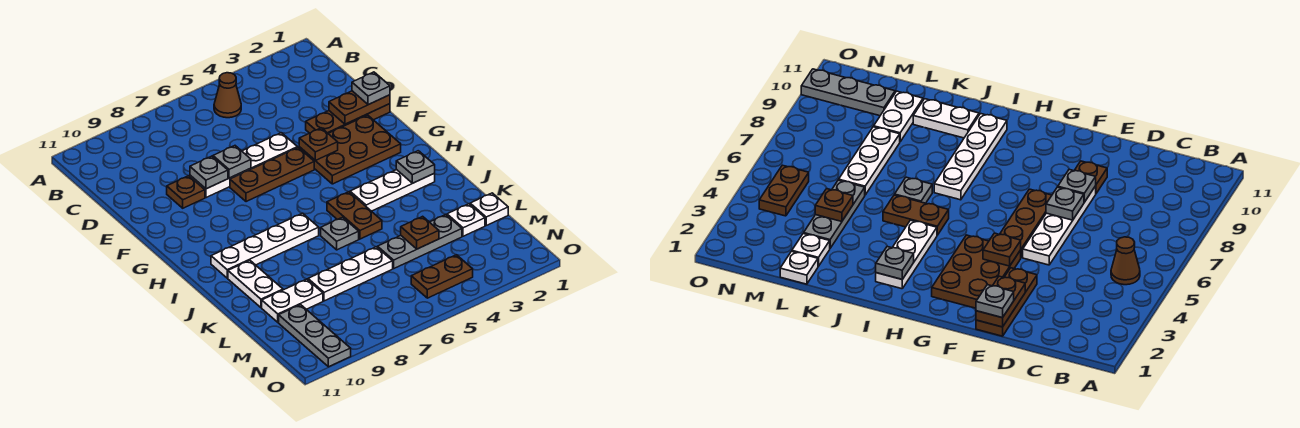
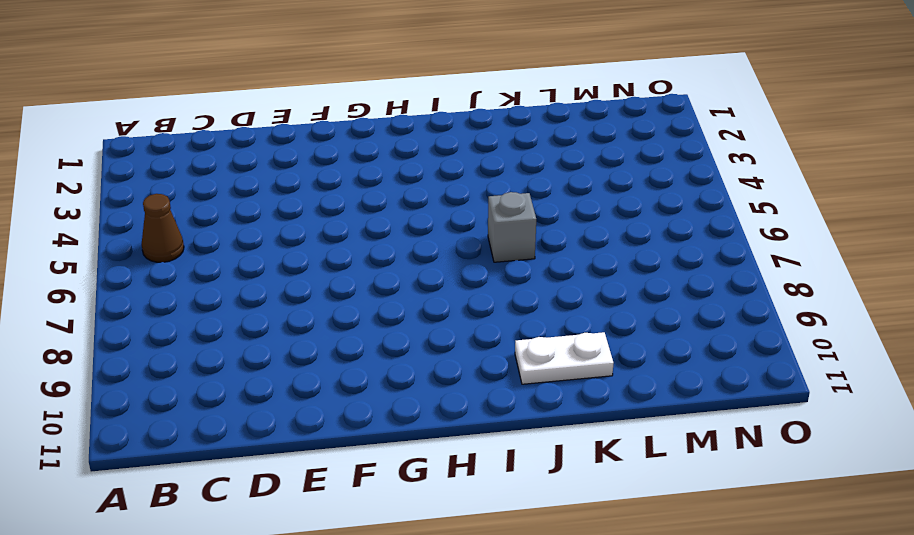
grey 1x1 brick [488,192,536,262] -> grey 1x1 plate [321,217,359,250]
none -> brown 1x3 plate [306,104,390,133]
none -> white 1x4 plate [190,133,298,198]
none -> brown 1x1 plate [167,176,205,208]

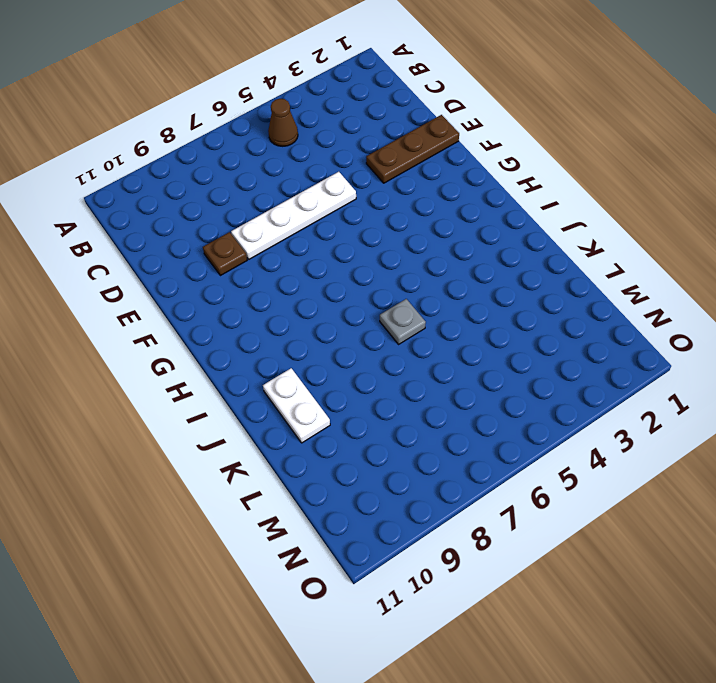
none -> brown 2x3 plate [299,115,401,184]
none -> brown 1x3 plate [230,148,314,202]
none -> white 1x3 plate [350,170,435,211]

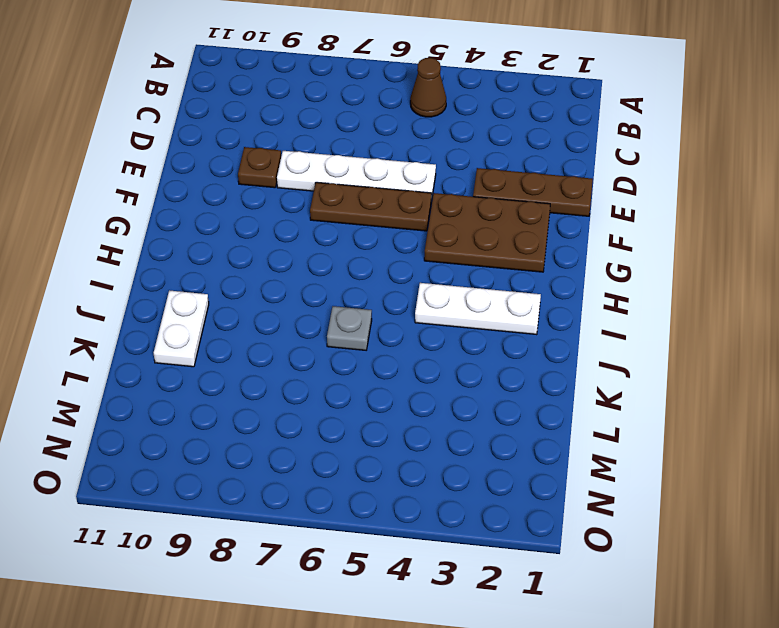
none -> brown 1x2 plate [327,192,382,239]
none -> white 1x4 plate [211,213,319,278]
none -> white 1x1 plate [470,193,508,225]

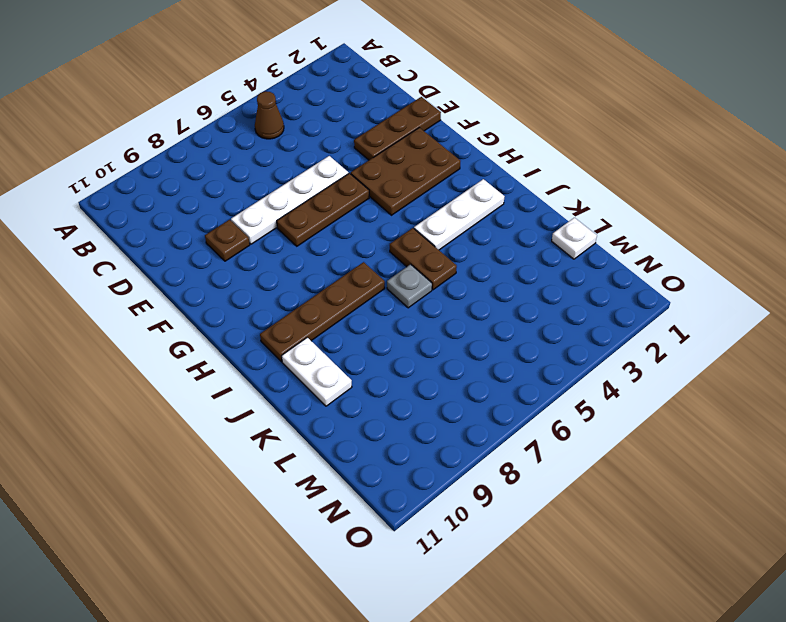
brown 1x4 plate [260,262,385,362] -> white 1x4 plate [211,213,319,278]
none -> white 1x1 plate [447,204,485,236]
none -> grey 1x3 plate [378,215,462,268]
none -> white 1x3 plate [308,247,393,301]

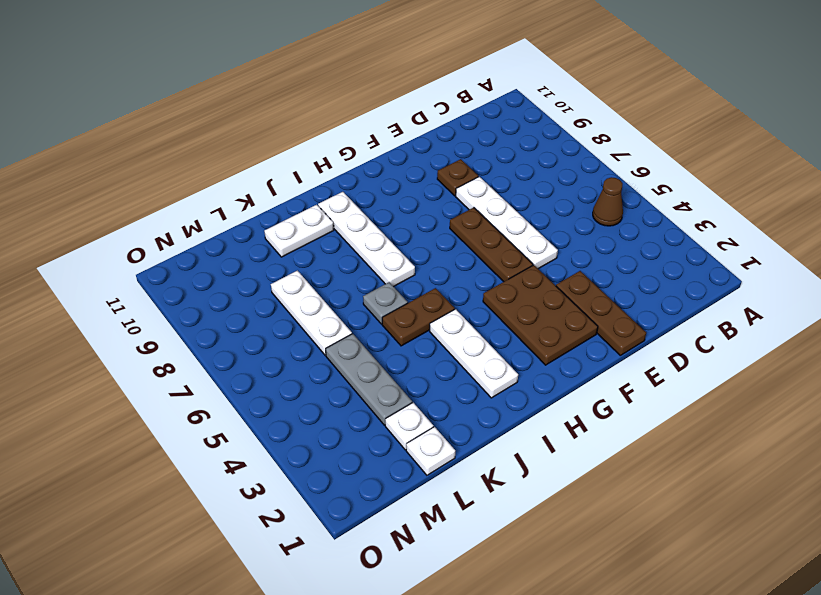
none -> white 1x2 plate [262,279,323,322]
none -> grey 1x3 plate [279,305,351,367]
none -> brown 1x2 plate [411,255,473,298]

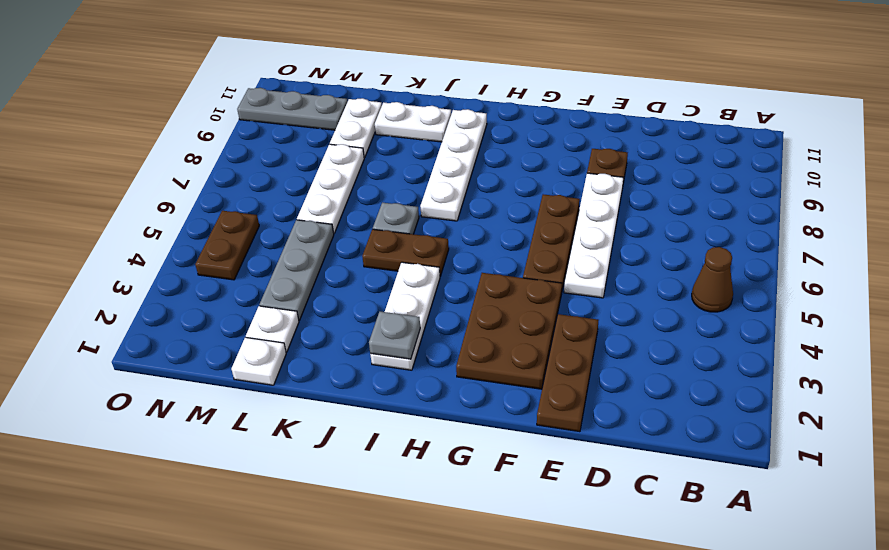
none -> brown 1x2 plate [329,91,390,124]
none -> grey 1x1 plate [213,146,251,178]
none -> grey 1x1 plate [190,156,228,189]

